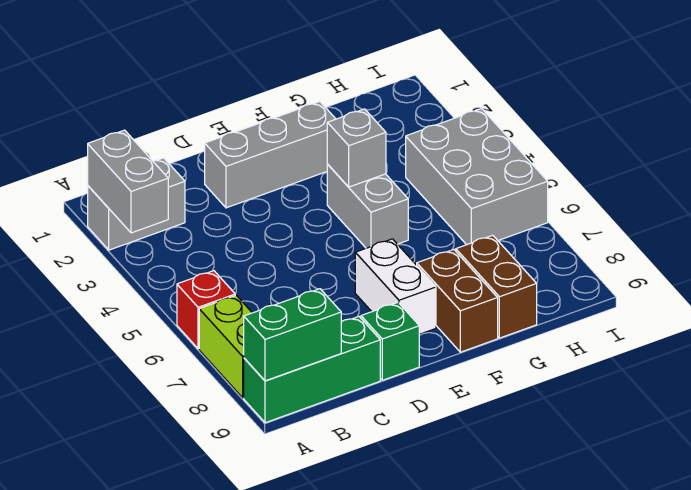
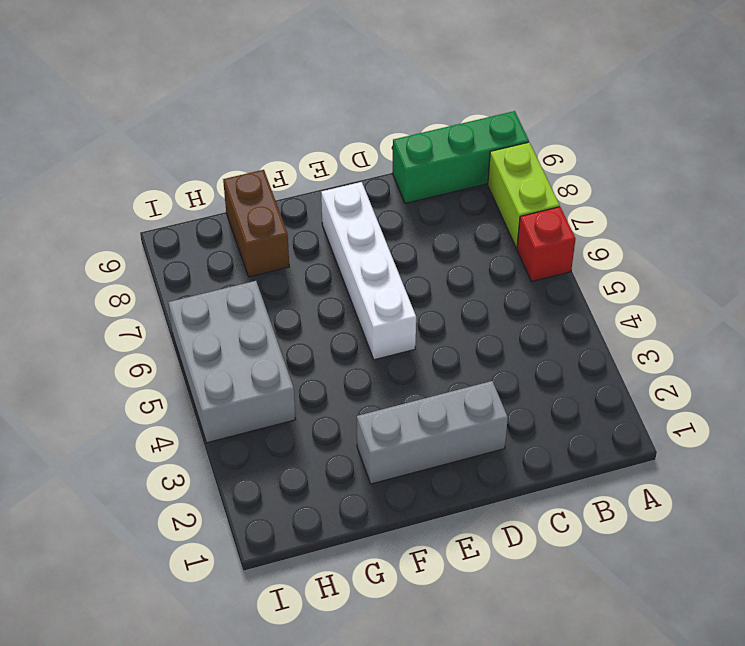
white 1x4 brick [321,182,416,360] -> white 1x2 brick [355,239,436,334]
none -> grey 1x2 brick [88,158,185,250]
none -> green 1x1 brick [361,302,419,380]
none -> grey 1x2 brick [327,164,408,248]

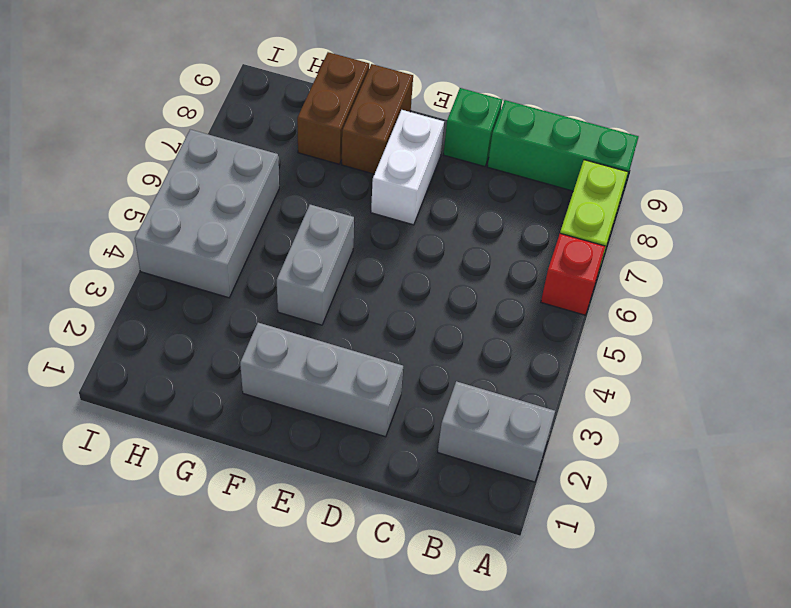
none -> grey 1x2 brick [88,130,168,233]
none -> green 1x2 brick [244,289,341,381]
none -> grey 1x1 brick [327,109,386,187]

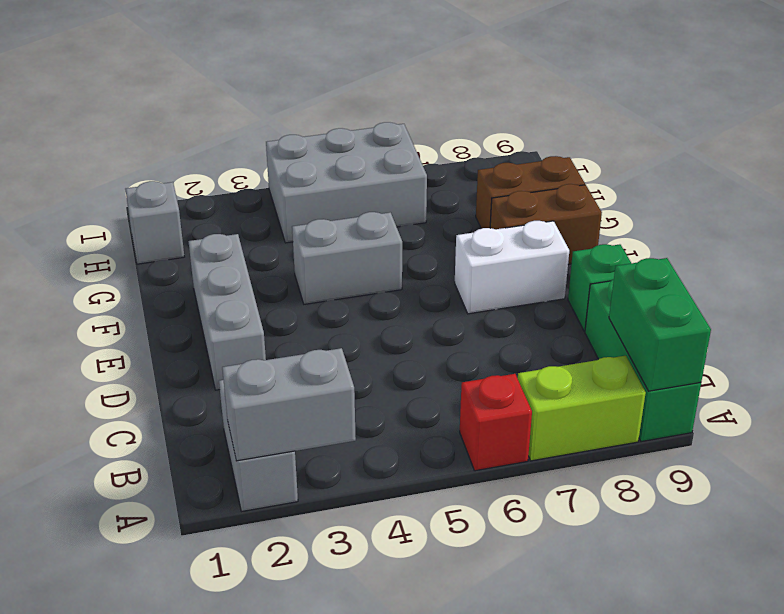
grey 1x1 brick [125,181,184,264] -> grey 1x1 brick moved to [327,109,386,187]

